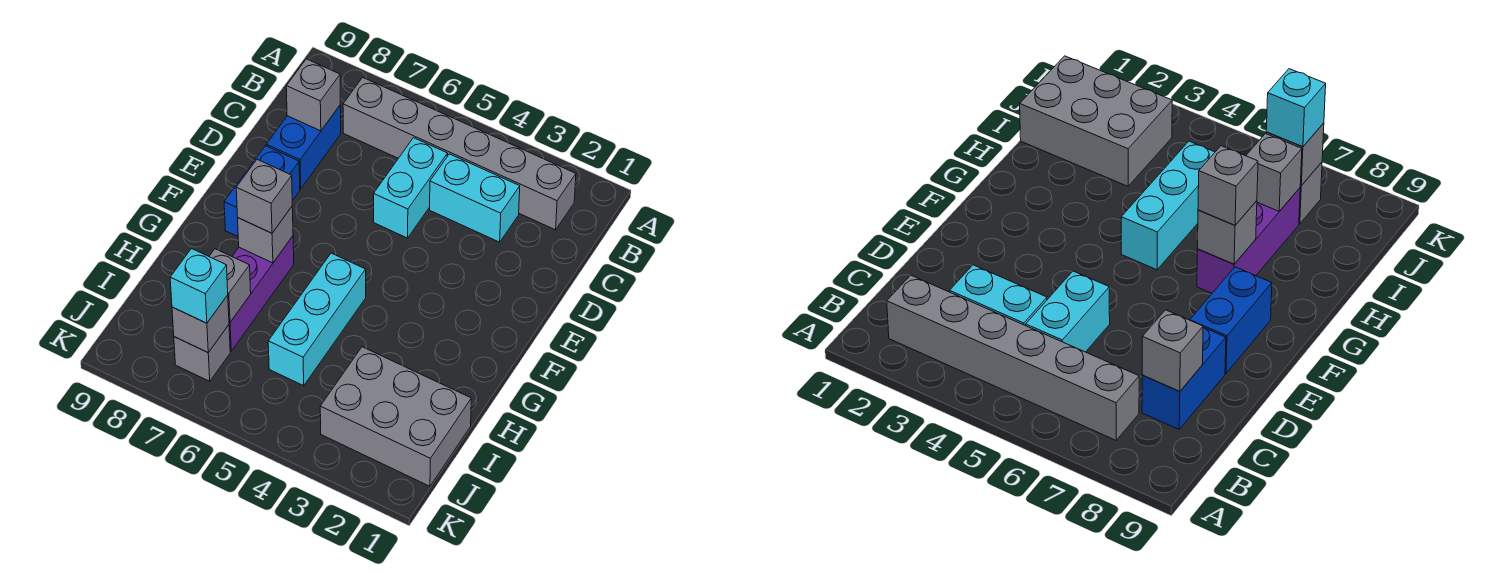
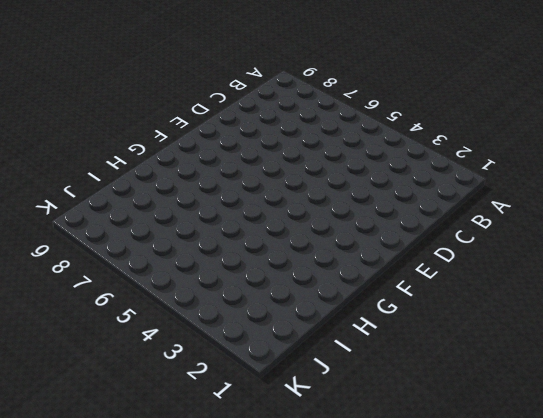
none -> grey 1x6 brick [343,77,576,230]
none -> cyan 1x2 brick [430,154,520,242]
none -> cyan 1x2 brick [374,138,448,238]

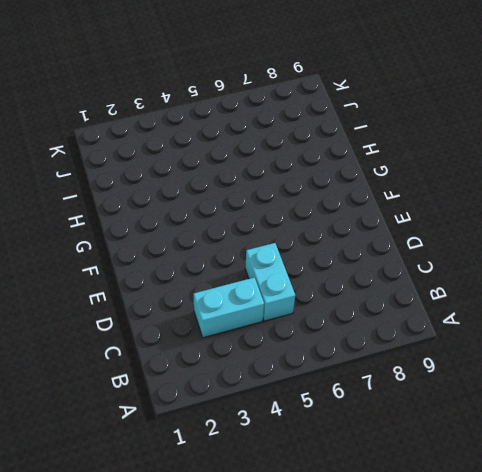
none -> grey 1x6 brick [343,77,576,230]
none -> blue 1x2 brick [266,106,341,189]
none -> blue 1x2 brick [224,146,300,236]

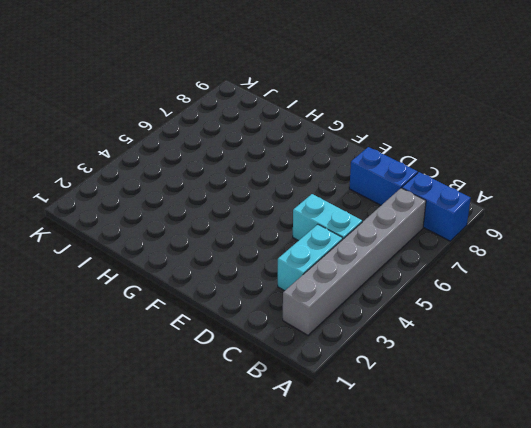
blue 1x2 brick [402,172,471,241] -> blue 1x2 brick moved to [224,146,300,236]
none -> cyan 1x3 brick [268,253,366,386]
none -> purple 1x3 brick [229,236,294,351]
none -> grey 2x3 brick [320,347,471,486]

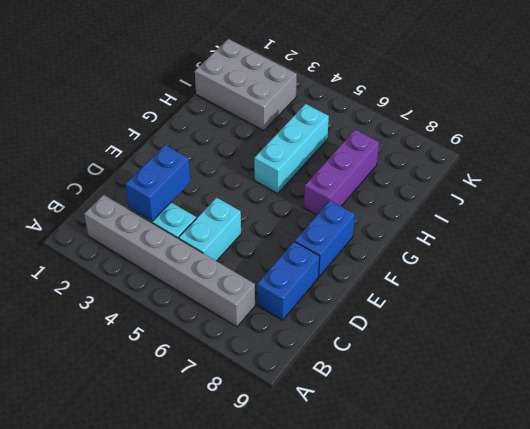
blue 1x2 brick [126,145,190,221] -> none
none -> grey 1x1 brick [174,325,230,381]
none -> grey 1x1 brick [286,59,340,131]
none -> grey 1x1 brick [238,207,293,263]

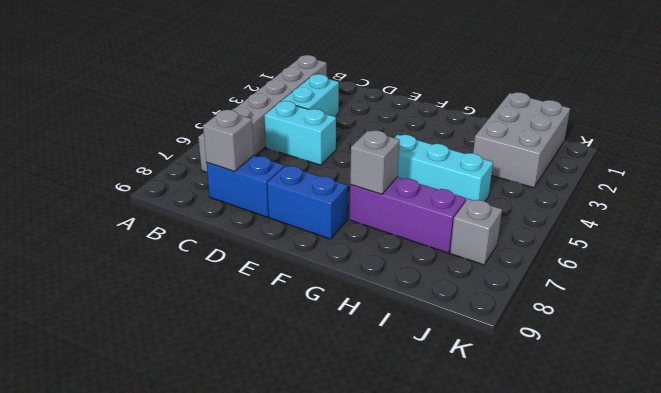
none -> grey 1x1 brick [209,249,251,322]
none -> grey 1x1 brick [172,295,229,352]
none -> grey 1x1 brick [236,160,292,233]

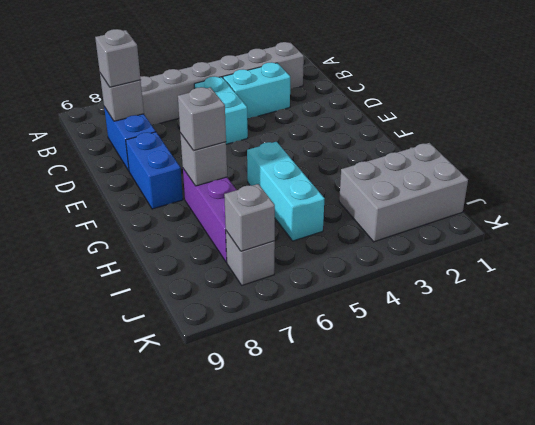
grey 1x1 brick [95,29,141,87] -> grey 1x1 brick moved to [209,249,251,322]
none -> cyan 1x1 brick [170,249,228,323]

